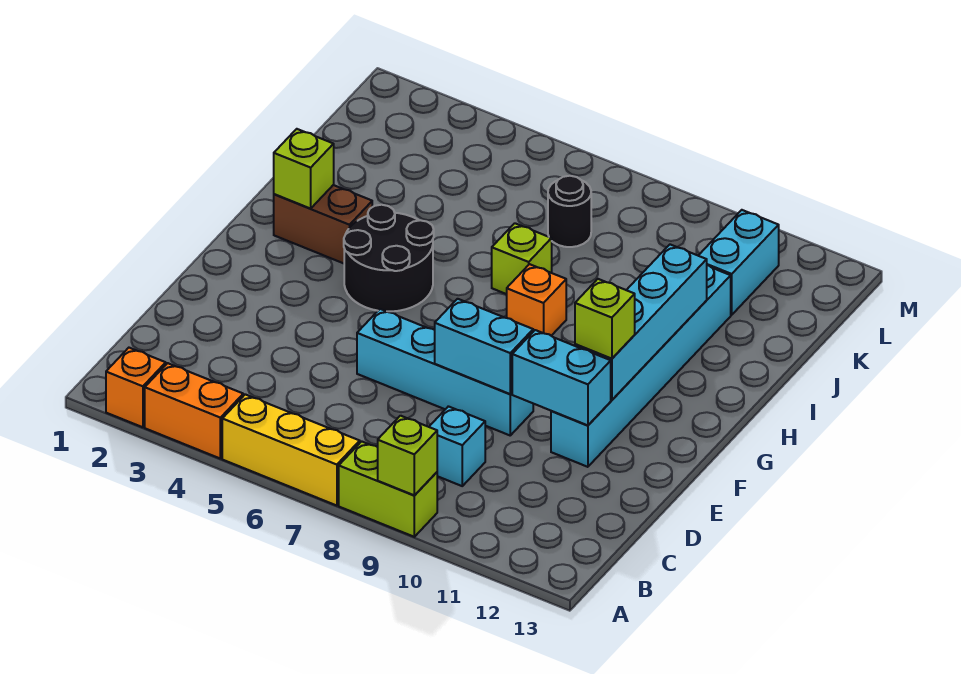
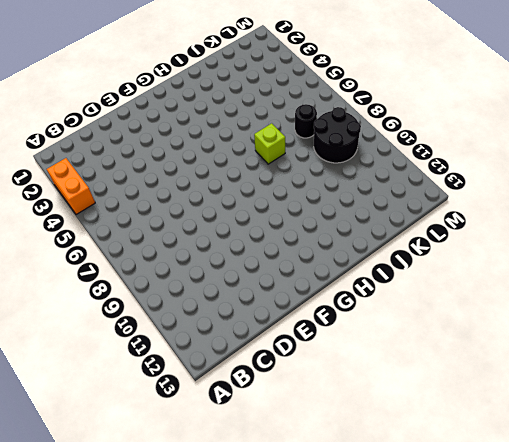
black 2x2 round brick [314,107,361,163] -> black 2x2 round brick moved to [344,205,434,311]
none -> orange 1x1 brick [106,348,166,427]
none -> yellow 1x3 brick [222,394,360,506]
none -> lime 1x2 brick [339,441,437,537]

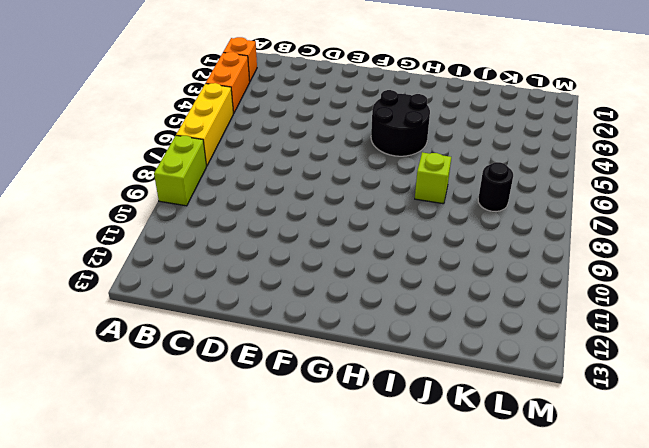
none -> cyan 1x1 brick [429,406,485,486]
none -> cyan 1x4 brick [357,309,533,435]
none -> cyan 1x6 brick [551,265,731,467]

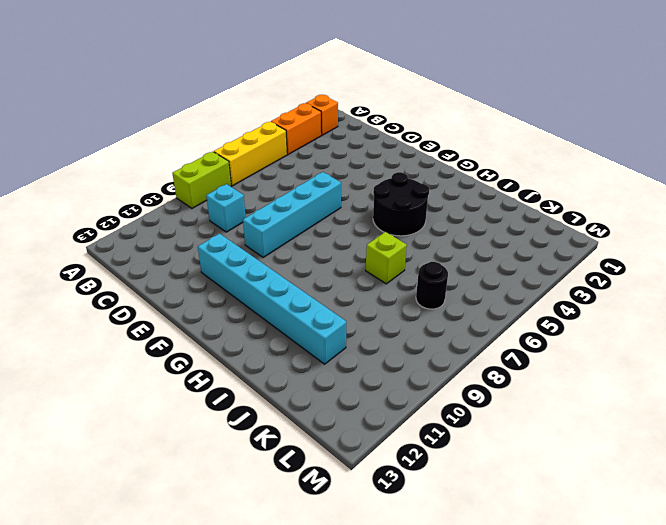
none -> brown 1x2 brick [274,185,372,263]
none -> orange 1x1 brick [507,264,566,336]
none -> cyan 1x2 brick [698,210,779,315]

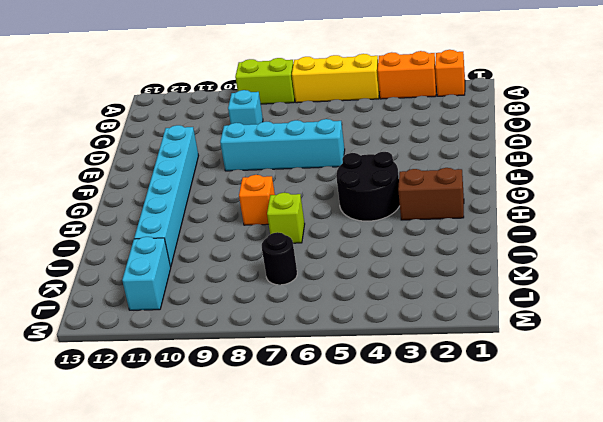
none -> lime 1x1 brick [378,416,437,495]
none -> cyan 1x2 brick [435,299,533,394]
none -> cyan 1x2 brick [512,330,611,426]

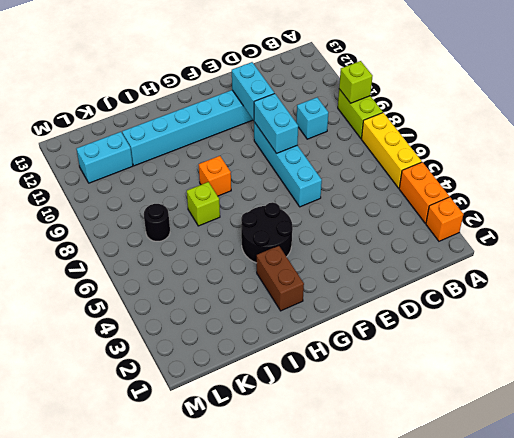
none -> cyan 1x4 brick [575,245,707,400]
none -> lime 1x1 brick [274,129,334,209]
none -> lime 1x1 brick [575,279,635,359]

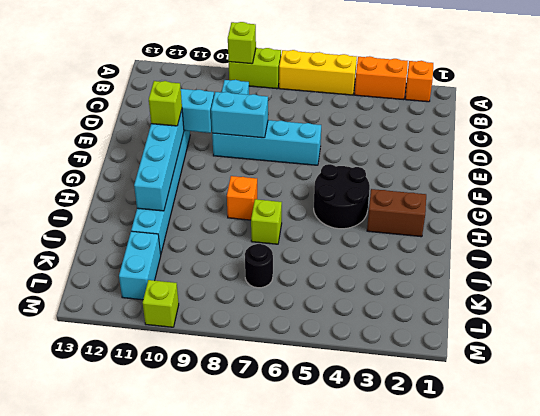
lime 1x1 brick [143,280,179,327] -> lime 1x1 brick moved to [274,129,334,209]

